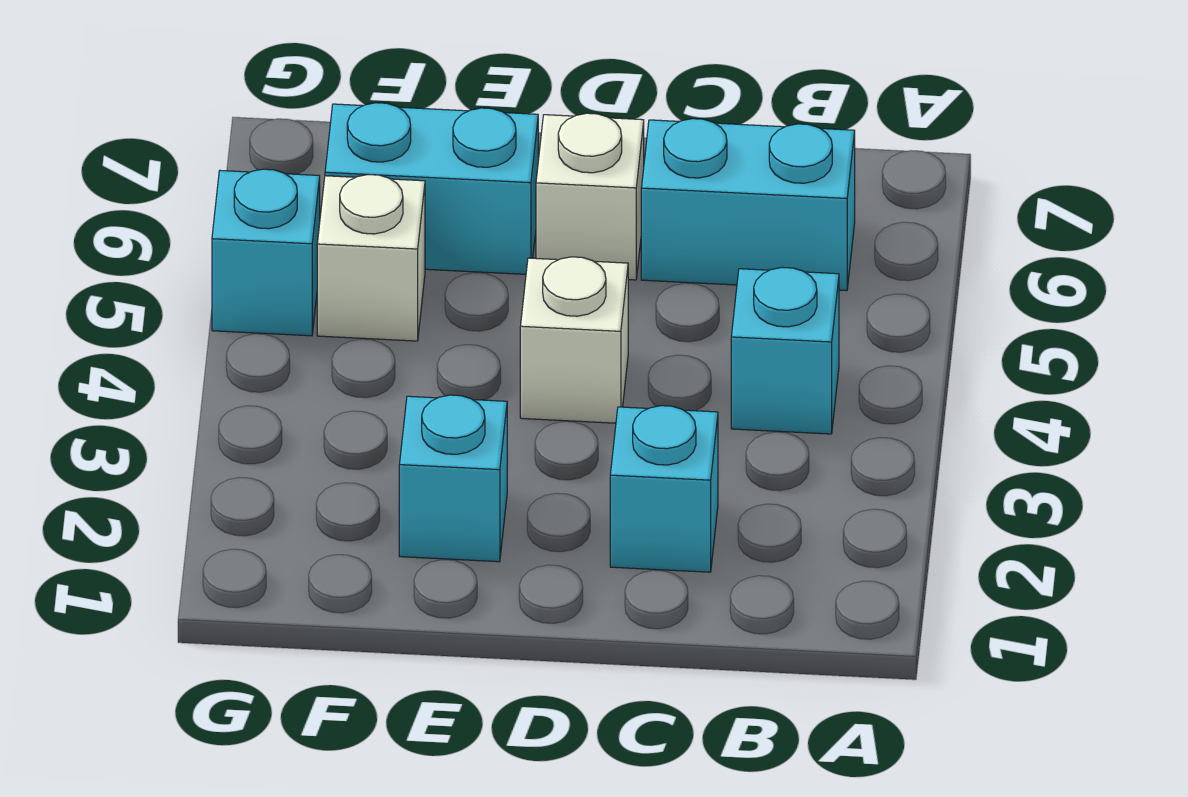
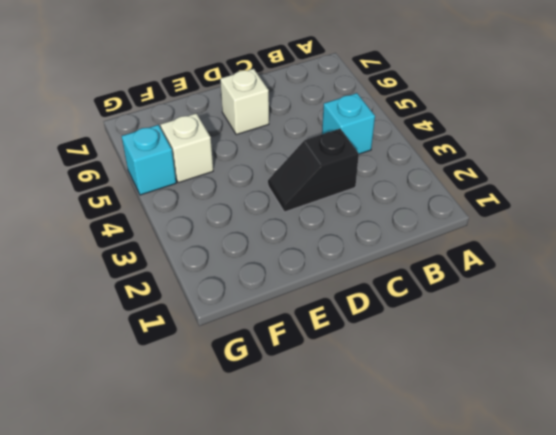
black 1x2 slope [268,129,359,212] -> none
none -> cyan 1x2 brick [641,119,855,291]
none -> cyan 1x1 brick [610,406,718,572]

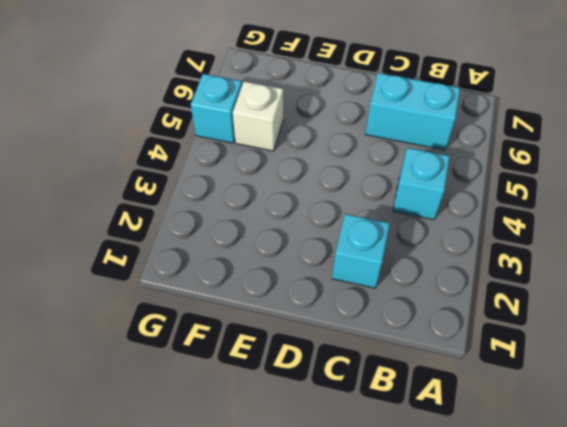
none -> white 1x1 brick [520,257,628,423]
none -> white 1x1 brick [536,113,644,280]

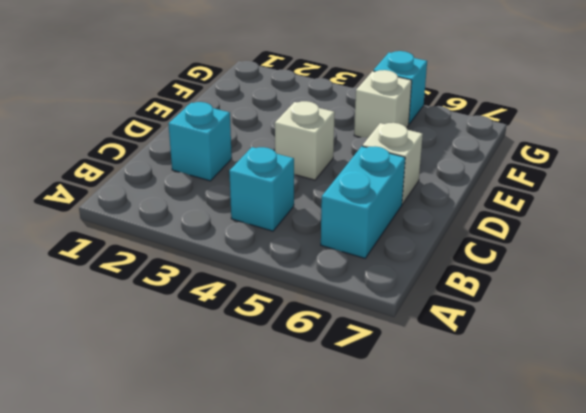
none -> cyan 1x1 brick [399,395,507,562]
none -> cyan 1x2 brick [325,103,538,274]

